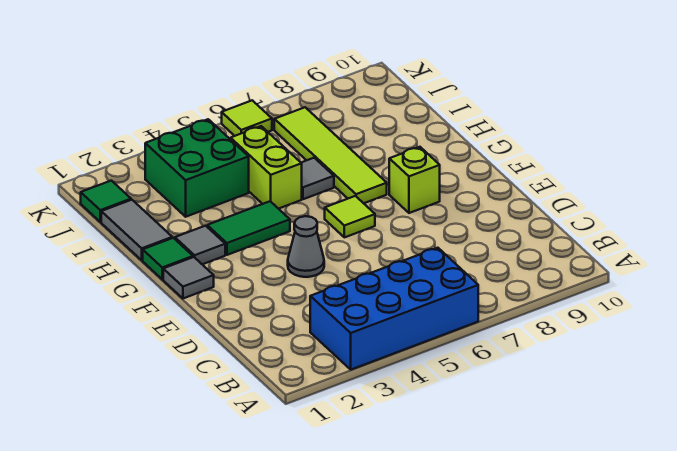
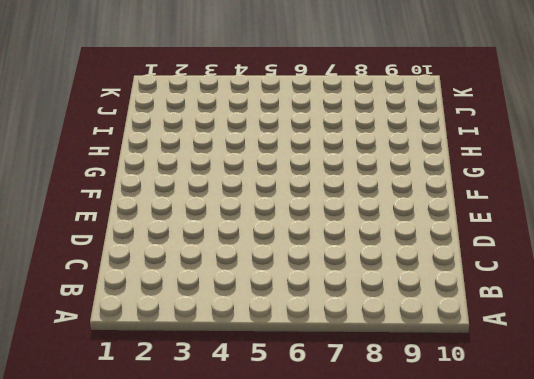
none -> blue 2x4 brick [310,248,478,370]
none -> grey 1x1 cone [288,216,324,277]
none -> grey 1x1 tile [163,257,214,298]

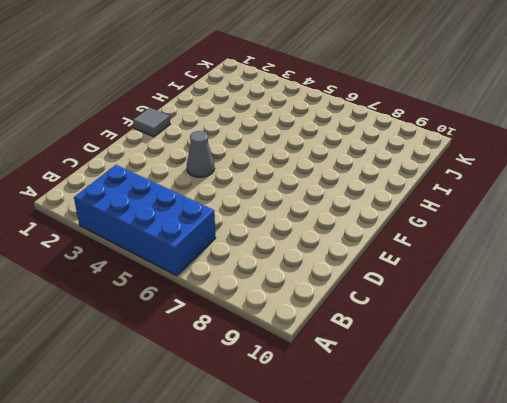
none -> lime 1x1 tile [325,196,375,237]
none -> lime 1x1 brick [389,147,440,213]
none -> green 1x1 tile [143,238,193,279]

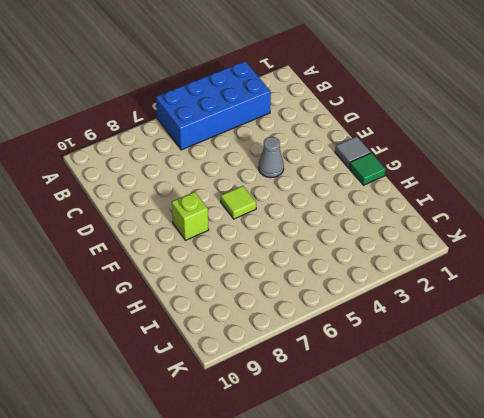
none -> grey 1x1 tile [175,226,225,264]
none -> green 1x2 tile [207,201,290,255]
none -> lime 1x4 tile [274,107,387,203]

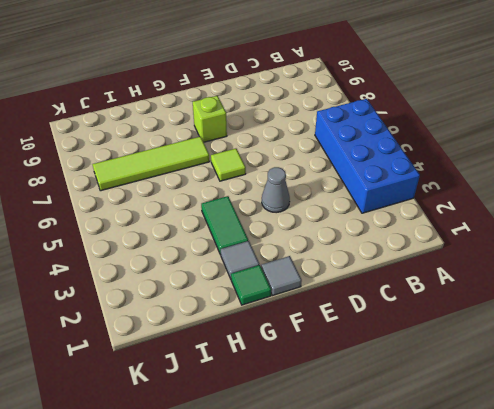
none -> grey 1x2 tile [101,200,172,260]
none -> lime 1x2 brick [231,126,302,209]
none -> grey 1x1 tile [301,158,334,199]

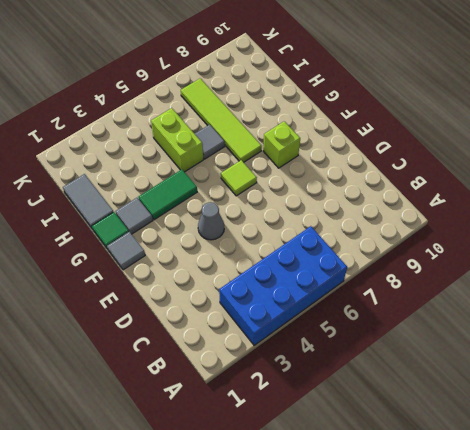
none -> green 2x2 brick [145,119,249,217]
none -> green 1x1 tile [81,181,131,222]
none -> lime 1x1 tile [222,100,272,136]

